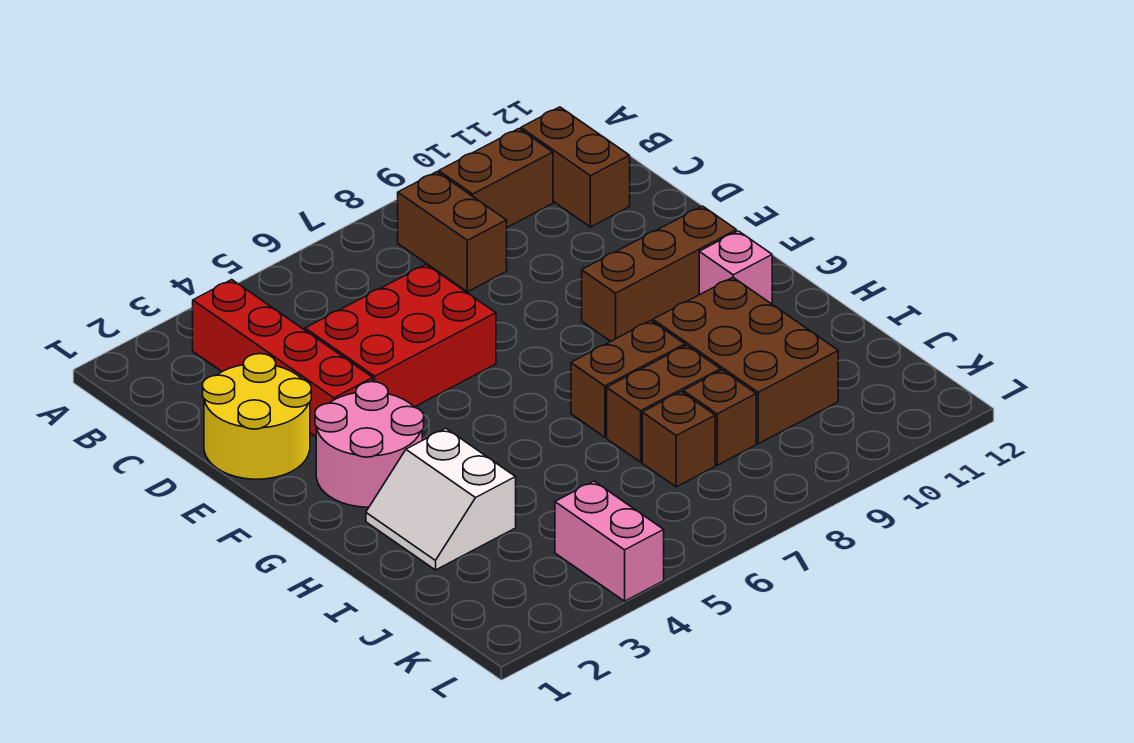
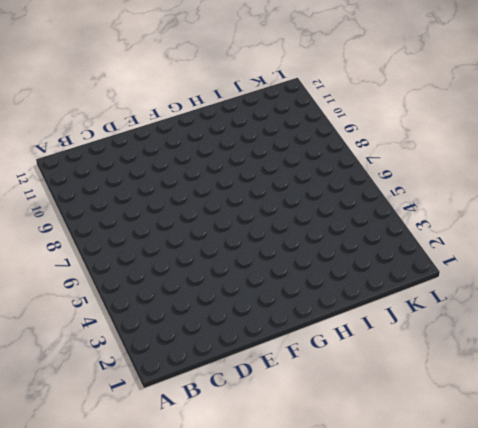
none -> red 1x4 brick [193,280,373,437]
none -> brown 1x2 brick [398,172,507,292]
none -> brown 1x2 brick [439,129,553,227]

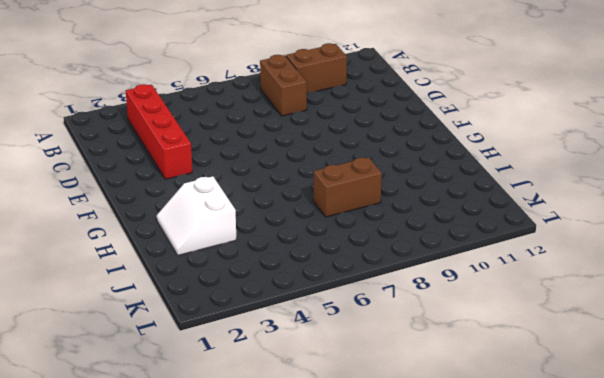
none -> brown 1x2 brick [521,107,630,227]
none -> yellow 2x2 round brick [203,354,311,479]
none -> red 2x3 brick [305,265,496,407]

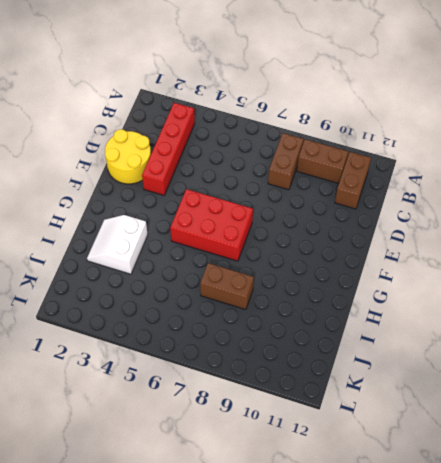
red 2x3 brick [170,189,253,261] -> red 2x3 brick moved to [305,265,496,407]
none -> pink 2x2 round brick [315,382,424,507]
none -> brown 1x3 brick [582,206,737,341]
none -> pink 1x1 brick [699,231,772,304]

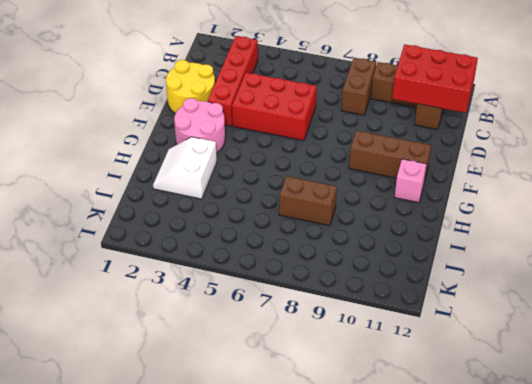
red 2x3 brick [392,44,478,113] -> none
none -> brown 1x2 brick [571,321,685,437]
none -> brown 2x3 brick [653,277,838,444]
none -> brown 1x1 brick [642,392,715,487]

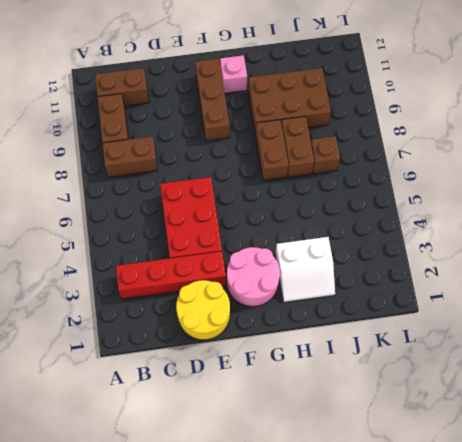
none -> brown 1x1 brick [683,370,756,465]
none -> pink 1x2 brick [555,481,664,601]

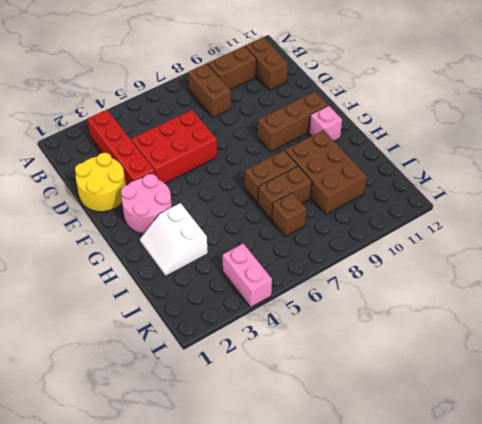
none -> brown 1x1 brick [683,370,756,465]

